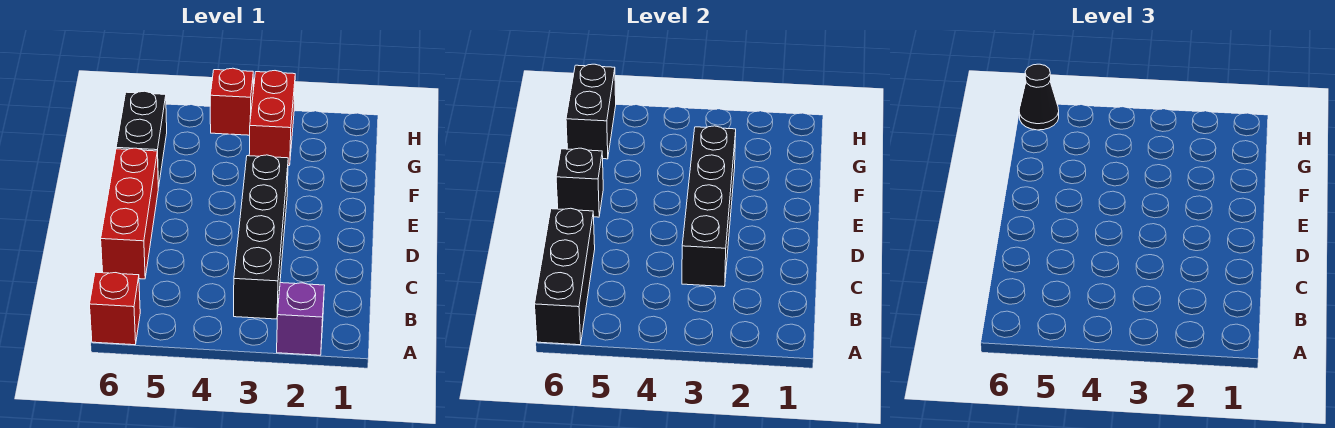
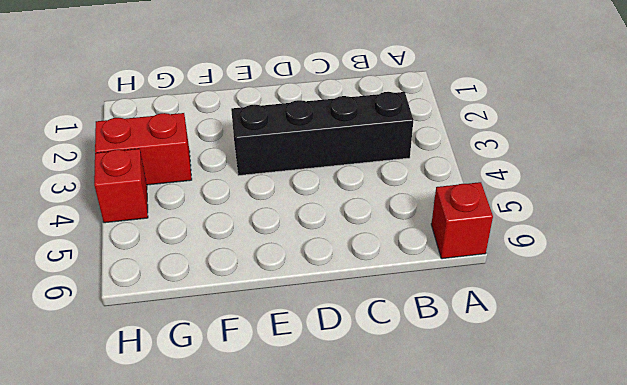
none -> purple 1x1 brick [277,283,325,355]
none -> red 1x3 brick [101,148,158,279]
none -> black 1x2 brick [116,91,167,187]

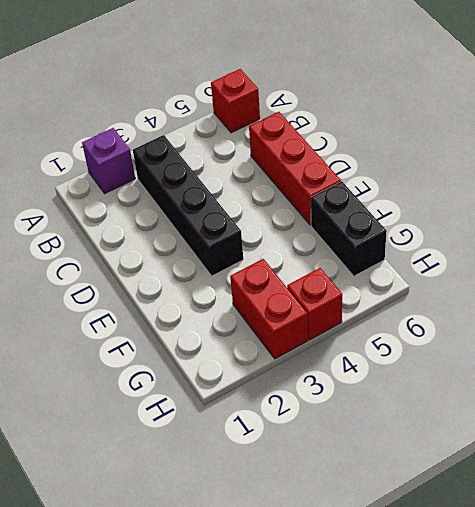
none -> black 1x3 brick [535,208,595,345]
none -> black 1x4 brick [682,126,736,287]
none -> black 1x1 brick [556,148,603,217]

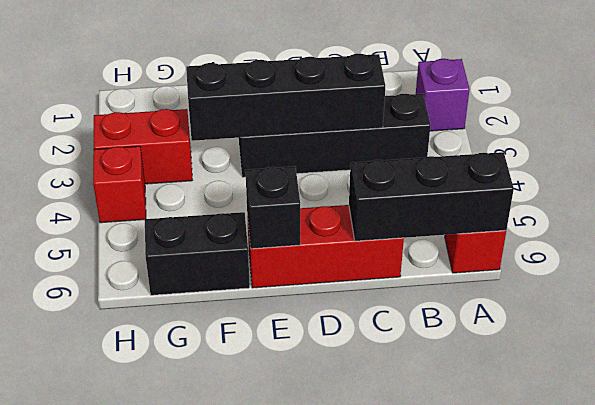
none -> black 1x2 brick [566,64,616,159]
none -> black 1x1 cone [1019,64,1059,130]

